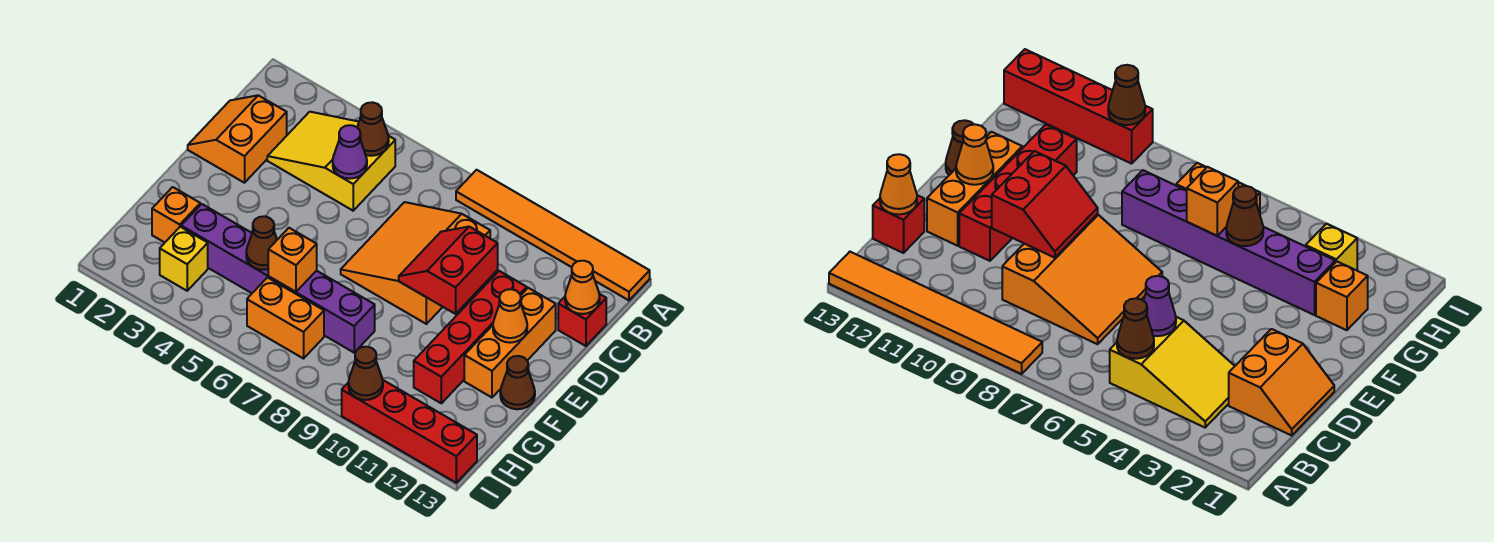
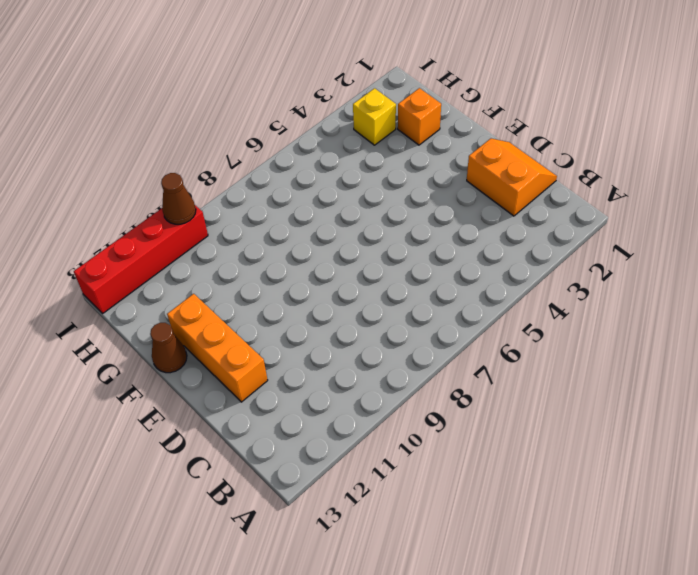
none -> orange 1x6 tile [456,170,650,300]
none -> yellow 2x3 slope [267,112,395,211]
none -> orange 3x3 slope [341,202,490,324]

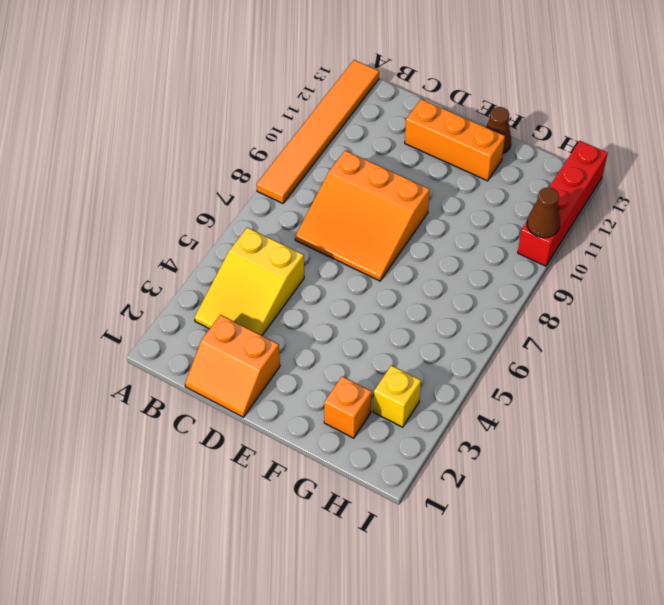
none -> red 1x1 brick [558,294,606,346]
none -> red 1x4 brick [414,271,527,403]
none -> purple 1x6 brick [181,204,375,353]

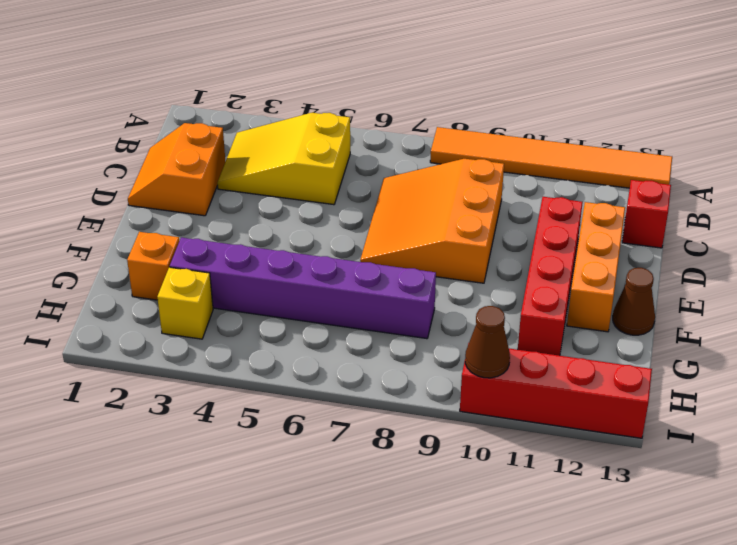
none -> orange 1x2 brick [247,278,324,359]
none -> brown 1x1 cone [357,102,389,156]
none -> purple 1x1 cone [333,125,367,179]

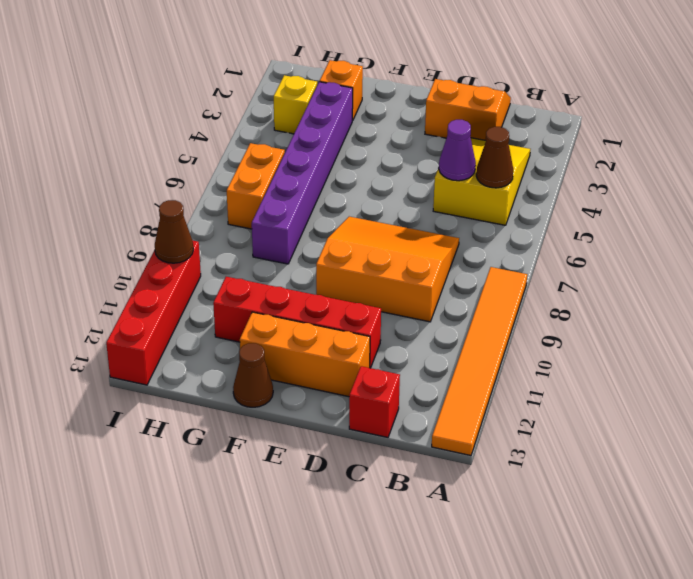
none -> orange 1x1 cone [565,261,600,314]
none -> red 2x2 slope [399,227,498,314]
none -> orange 1x1 cone [493,289,527,343]

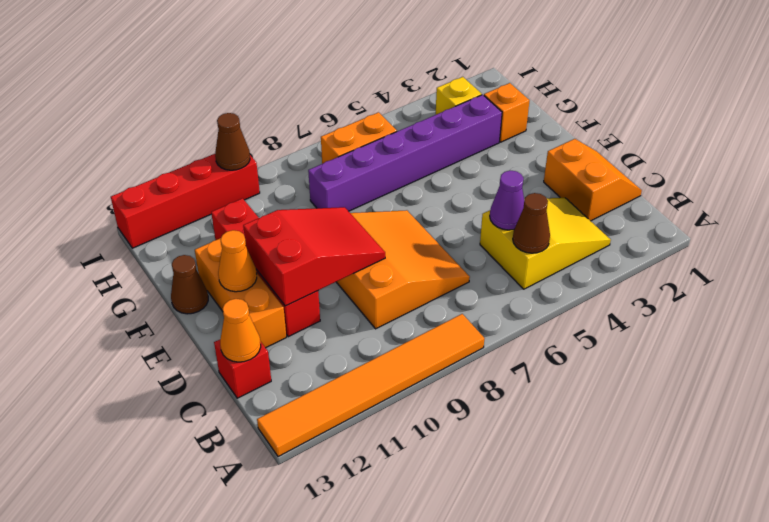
red 2x3 slope [243,207,385,306] -> red 2x2 slope [399,227,498,314]
none -> brown 1x1 cone [246,216,277,270]
none -> orange 1x1 brick [268,228,317,292]

